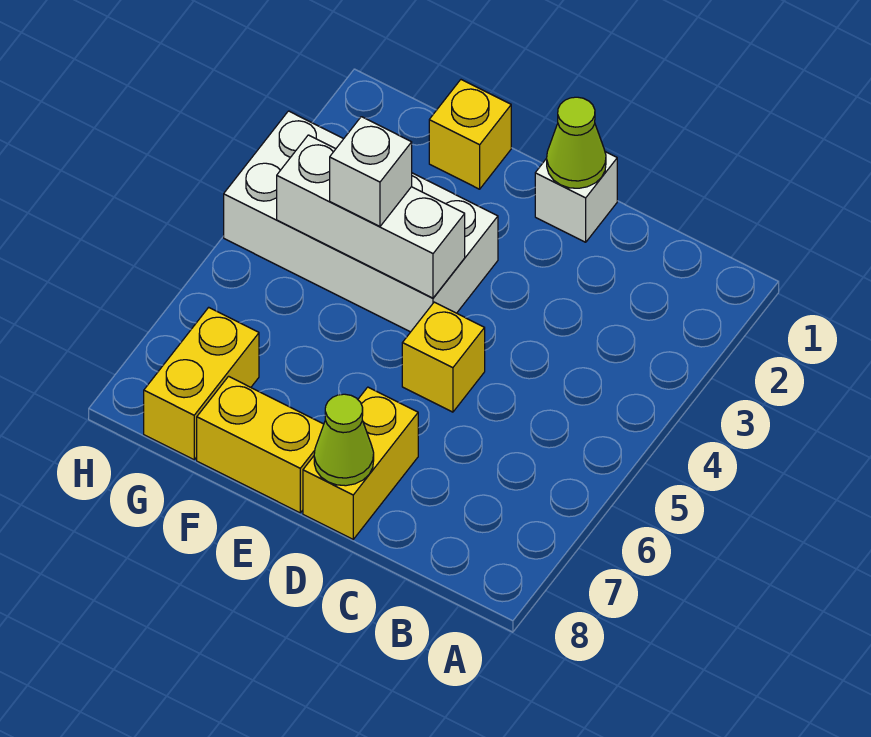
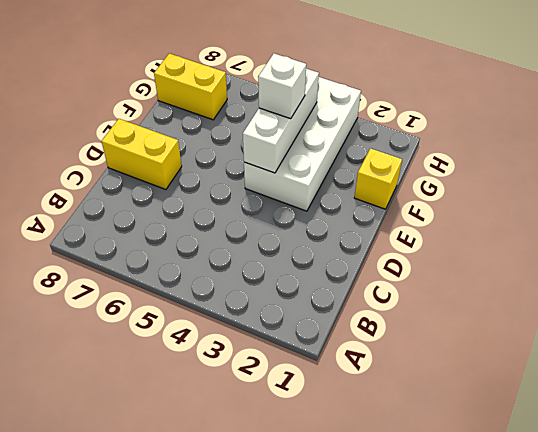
none -> white 1x1 brick [535,152,617,242]
none -> yellow 1x1 brick [402,302,485,412]

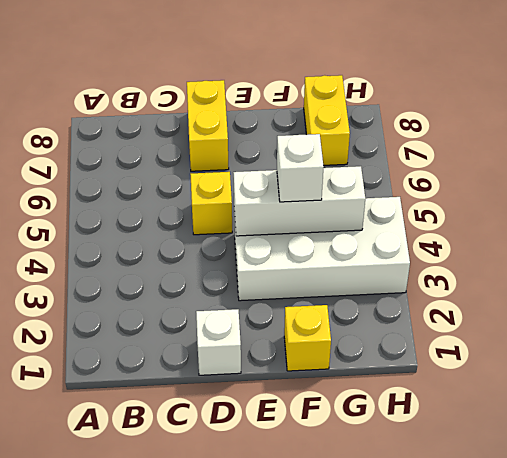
none -> yellow 1x2 brick [197,376,324,513]
none -> lime 1x1 cone [547,97,606,188]

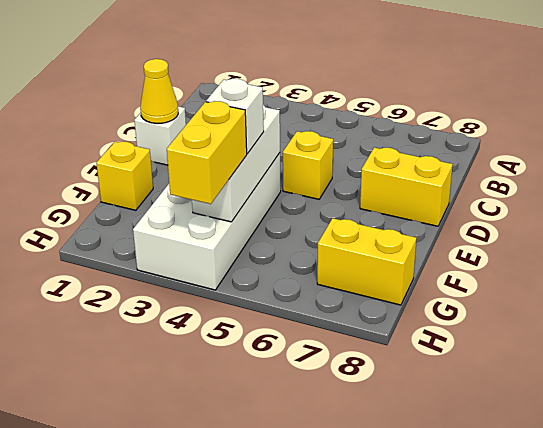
yellow 1x1 cone [140,59,178,124] -> lime 1x1 cone [547,97,606,188]
yellow 1x2 brick [167,101,247,204] -> yellow 1x2 brick moved to [197,376,324,513]
none -> lime 1x1 cone [314,394,374,486]

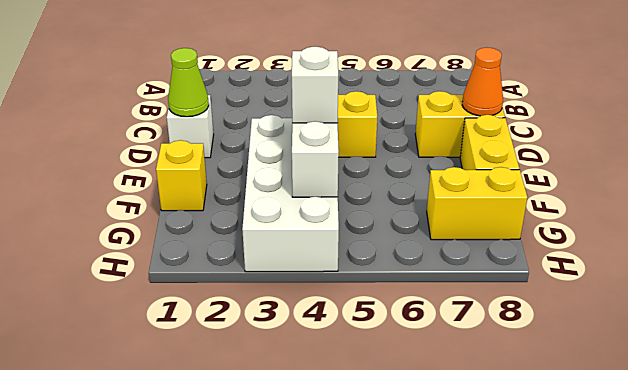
orange 1x1 cone [462,48,503,116] -> lime 1x1 cone [314,394,374,486]

